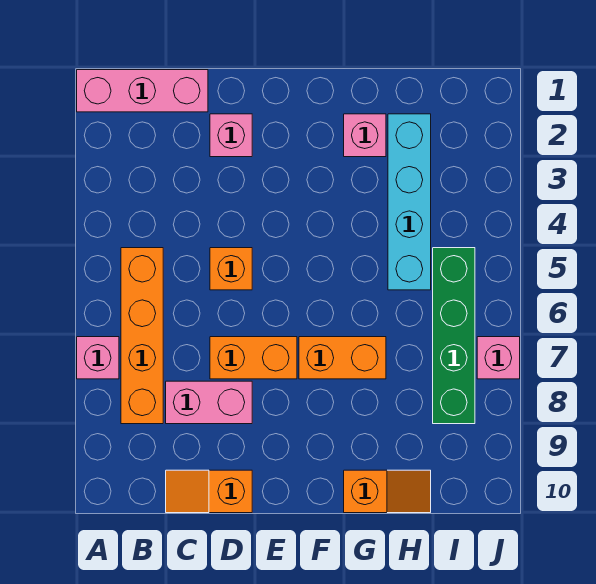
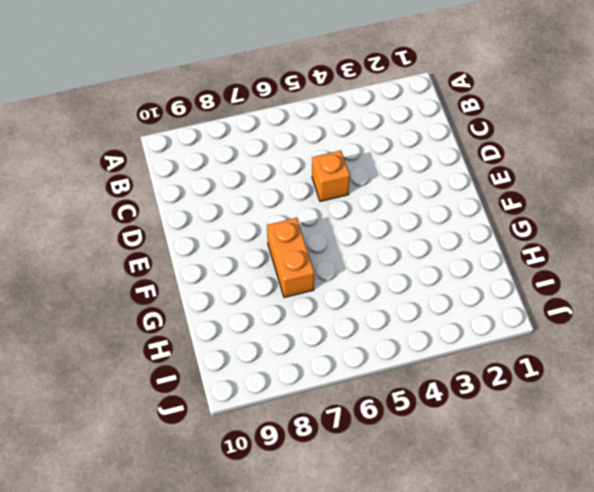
none -> pink 1x3 brick [77,70,208,112]
none -> pink 1x1 brick [77,337,119,379]
none -> orange 1x4 brick [121,248,163,424]

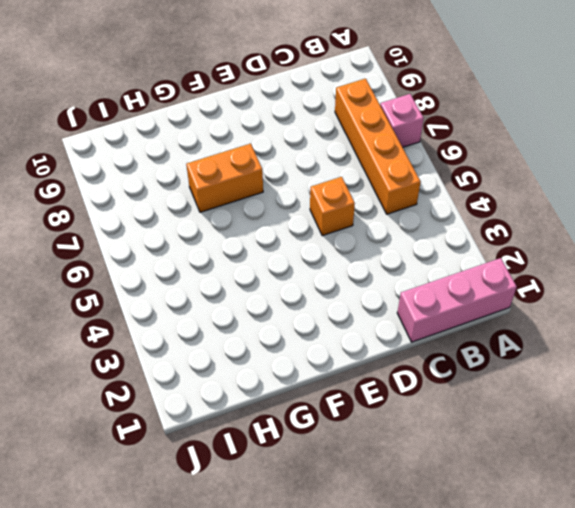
none -> pink 1x2 brick [166,381,252,424]
none -> orange 1x2 slope [166,470,252,513]
none -> pink 1x1 brick [210,114,252,157]

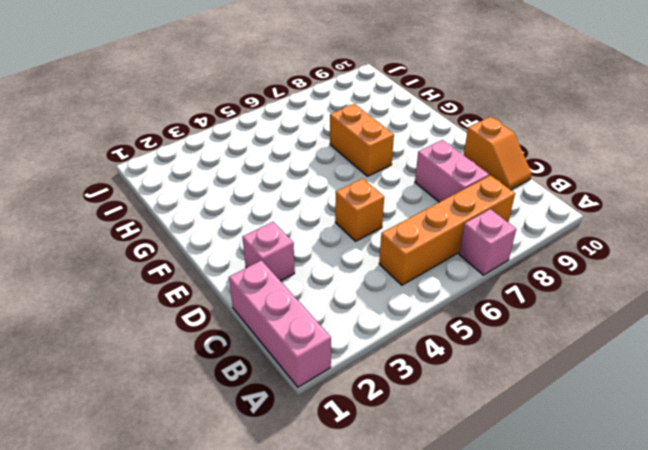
none -> orange 1x2 brick [210,337,297,379]
none -> pink 1x1 brick [344,114,386,157]
none -> orange 1x2 slope [344,470,431,513]

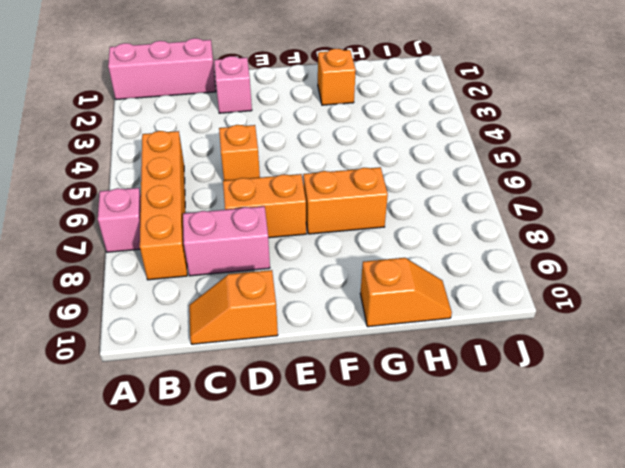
orange 1x1 brick [318,49,356,105] -> pink 1x1 brick [344,114,386,157]
none -> cyan 1x4 brick [388,114,431,290]
none -> green 1x4 brick [433,248,475,424]
none -> pink 1x1 brick [477,337,520,379]

